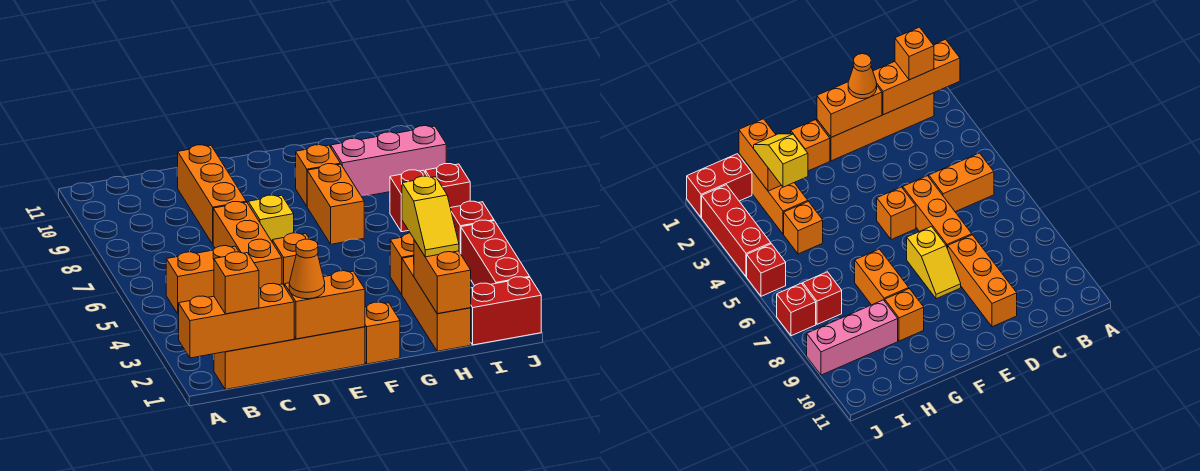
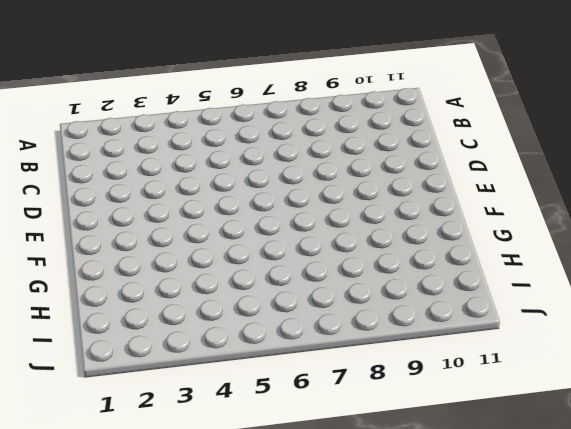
none -> orange 1x4 brick [214,327,365,389]
none -> orange 1x2 brick [166,246,239,314]
none -> orange 1x3 brick [213,202,282,288]

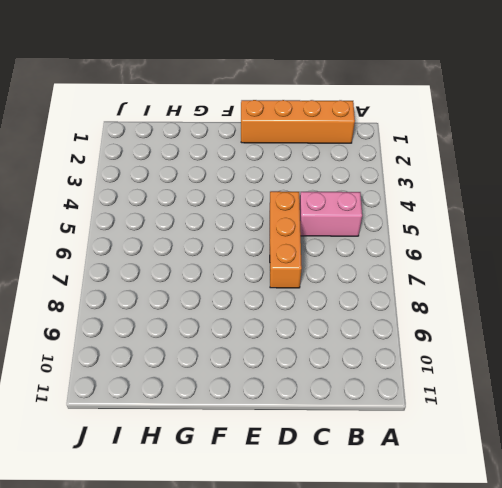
pink 1x2 brick [300,192,362,236] -> orange 1x2 brick [166,246,239,314]
none -> orange 1x3 brick [178,145,246,244]
none -> orange 1x1 brick [272,233,309,286]
none -> yellow 1x2 slope [247,195,294,241]

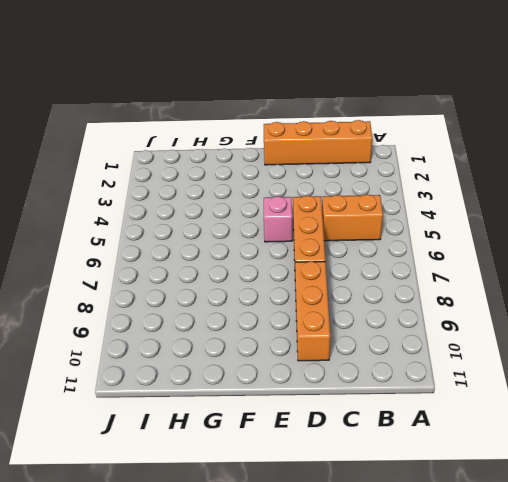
pink 1x1 brick [264,196,292,242] -> orange 1x1 brick [272,233,309,286]
none -> yellow 1x2 slope [247,195,294,241]
none -> orange 1x1 brick [365,302,400,364]
none -> orange 1x2 brick [307,164,364,244]

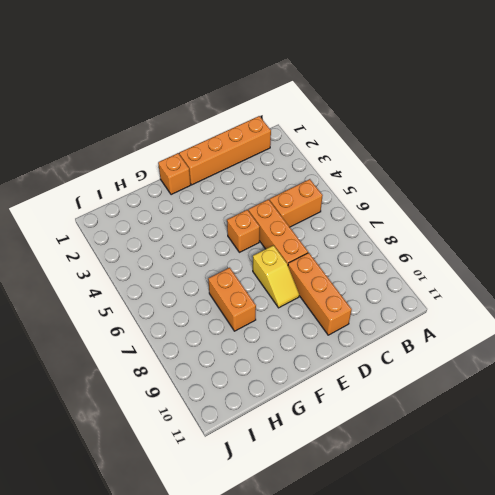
none -> orange 1x1 brick [296,145,340,206]
none -> orange 1x3 brick [402,256,471,351]
none -> orange 1x1 brick [390,233,414,294]

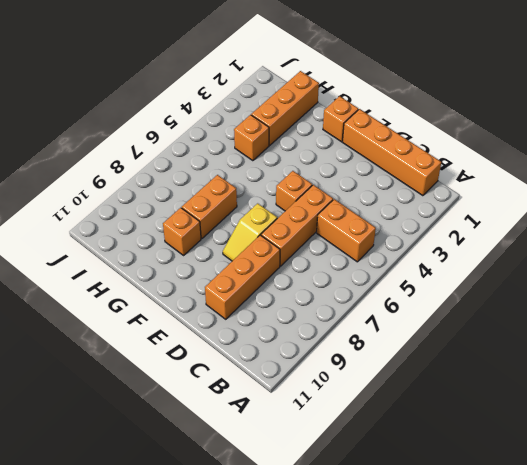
none -> pink 1x3 brick [331,126,446,196]
none -> red 1x2 brick [471,277,541,345]
none -> red 1x1 brick [390,170,427,232]

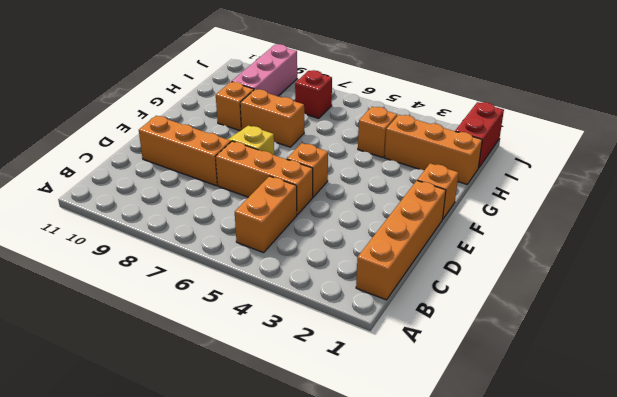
none -> red 1x3 brick [461,220,529,286]
none -> red 1x1 brick [451,201,494,254]
none -> red 1x1 brick [425,164,470,208]

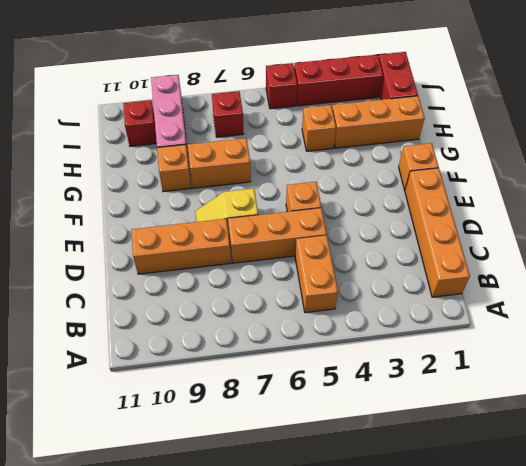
red 1x1 brick [123,100,157,146] -> red 1x1 brick moved to [425,164,470,208]
none -> orange 1x3 brick [179,283,294,358]
none -> orange 1x2 brick [285,271,365,339]
none -> orange 1x2 brick [414,240,471,314]

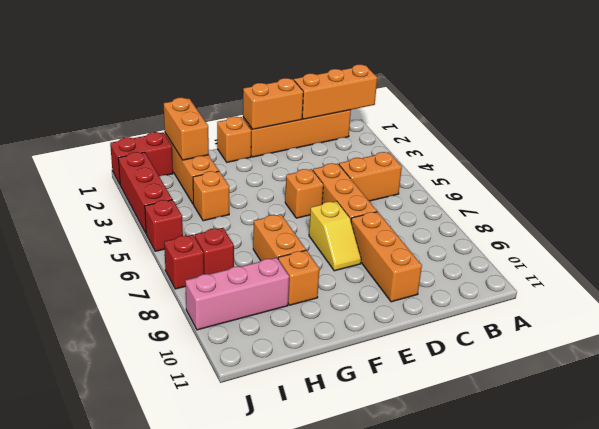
none -> orange 1x1 brick [214,252,259,314]
none -> orange 1x1 cone [289,239,325,299]
none -> yellow 1x2 slope [402,176,459,257]

